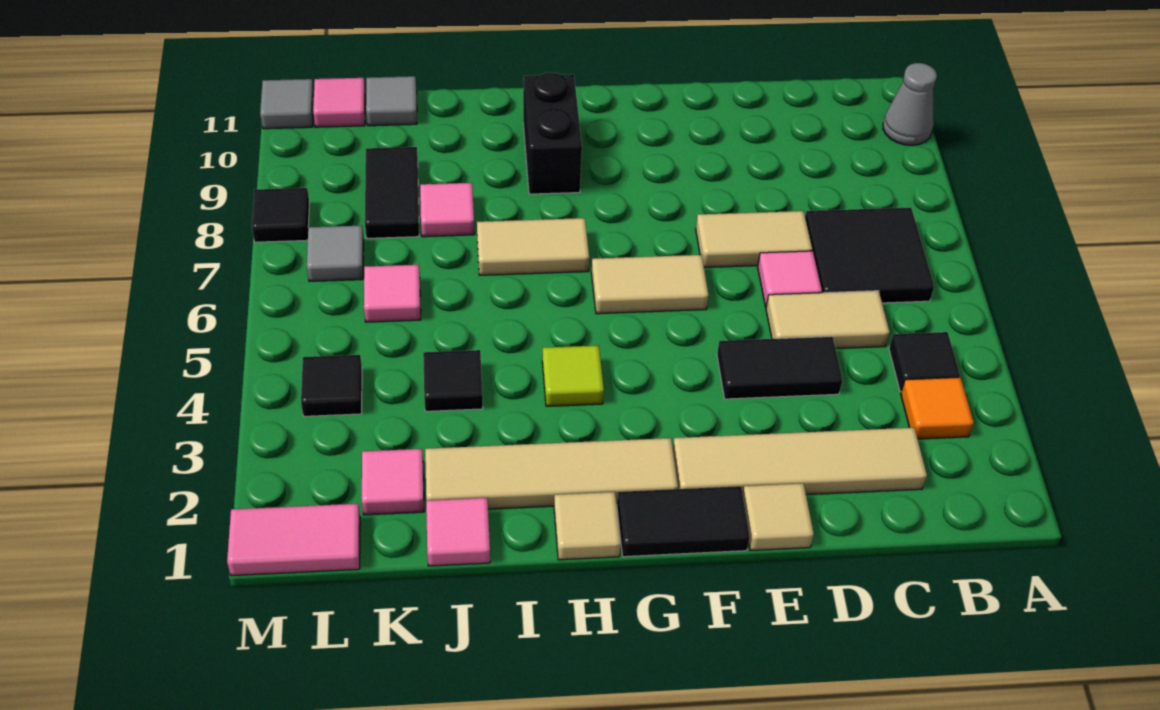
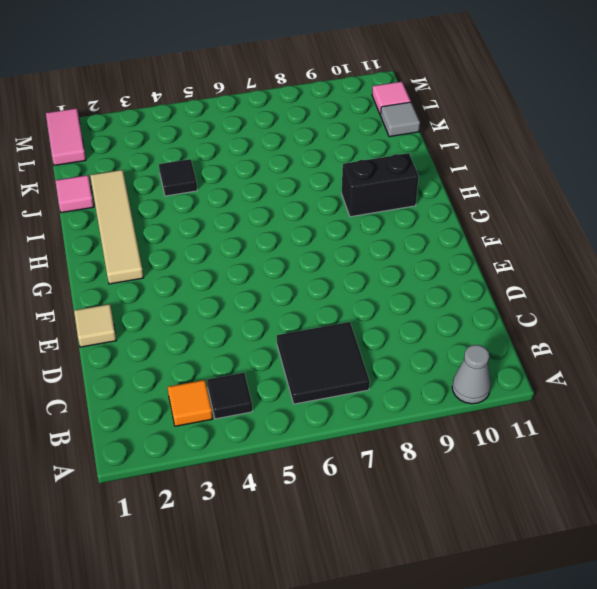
none -> tan 1x4 tile [673,428,927,495]
none -> tan 1x2 tile [766,291,890,349]
none -> black 1x2 tile [717,336,843,399]
none -> pink 1x1 tile [758,251,822,307]

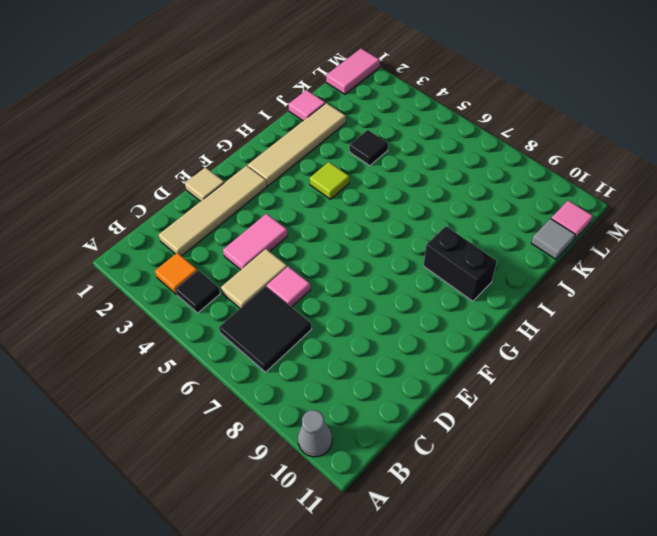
pink 1x2 tile [223,214,288,270] -> black 1x2 tile [717,336,843,399]
none -> tan 1x2 tile [696,211,812,267]
none -> black 1x2 tile [617,486,750,557]
none -> tan 1x2 tile [591,255,709,314]
none -> tan 1x1 tile [554,492,621,560]

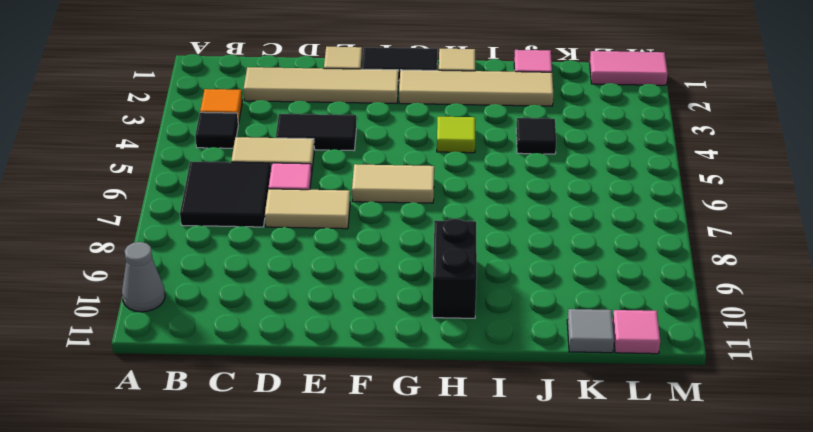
none -> tan 1x2 tile [477,218,589,275]
none -> pink 1x1 tile [420,183,474,237]
none -> pink 1x1 tile [362,449,424,515]
none -> pink 1x1 tile [364,265,421,322]

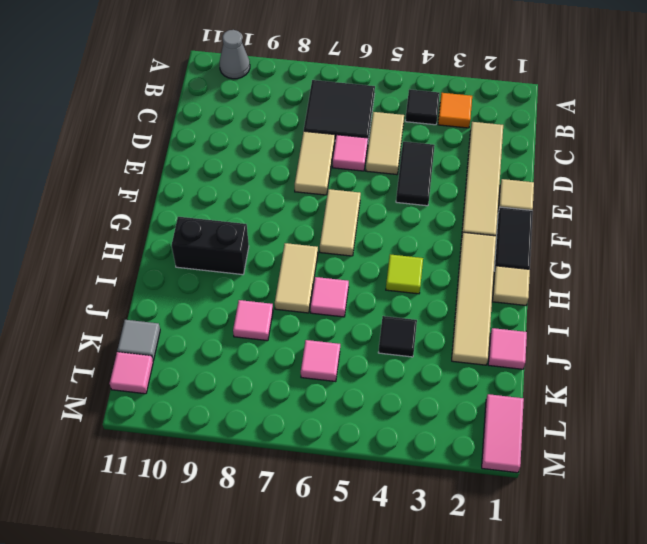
pink 1x1 tile [311,277,349,317] -> pink 1x1 tile moved to [362,449,424,515]
none -> black 1x2 tile [365,147,419,238]
none -> black 1x1 tile [301,355,362,416]
none -> grey 1x1 tile [307,226,364,281]
none -> black 1x1 tile [252,188,309,242]

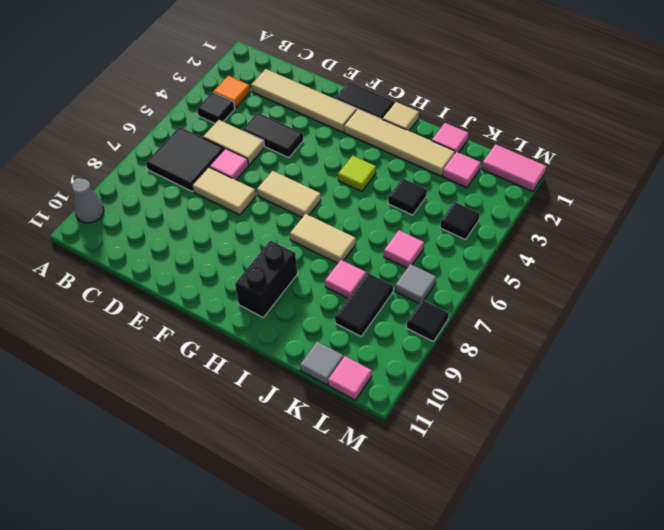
none -> tan 1x1 tile [743,483,814,551]
none -> grey 1x1 tile [260,79,314,129]

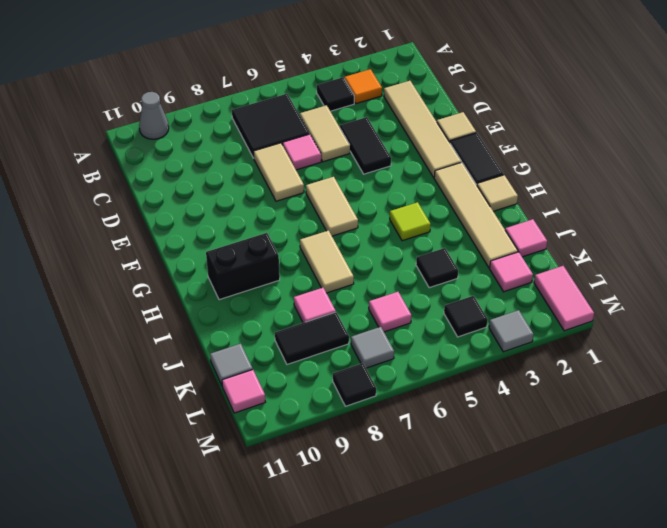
grey 1x1 tile [489,310,534,352] -> grey 1x1 tile moved to [260,79,314,129]

